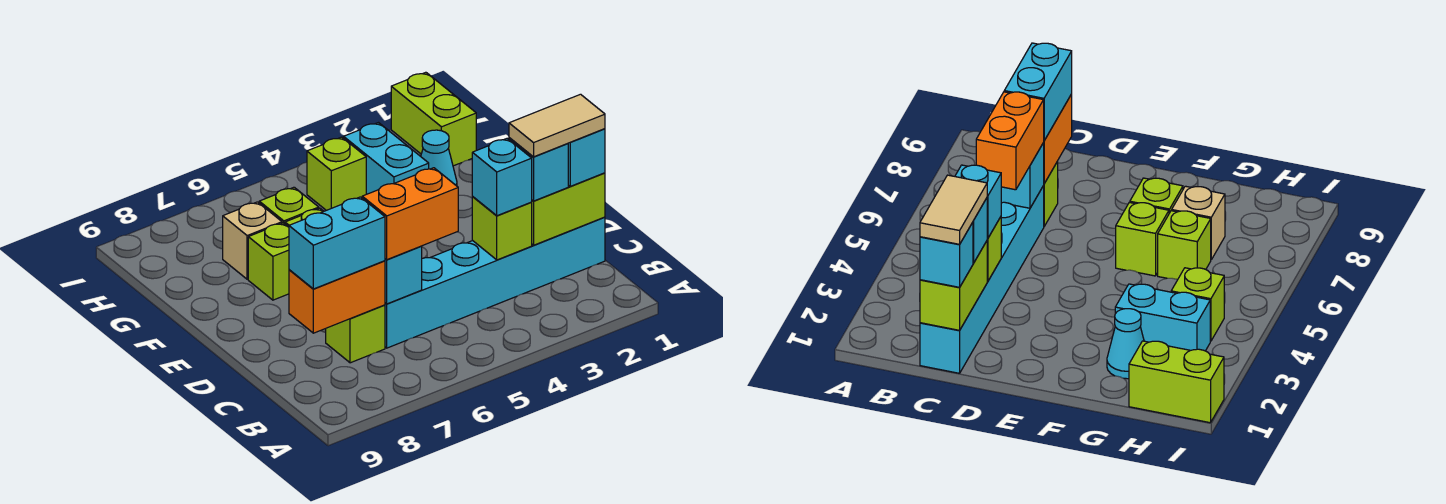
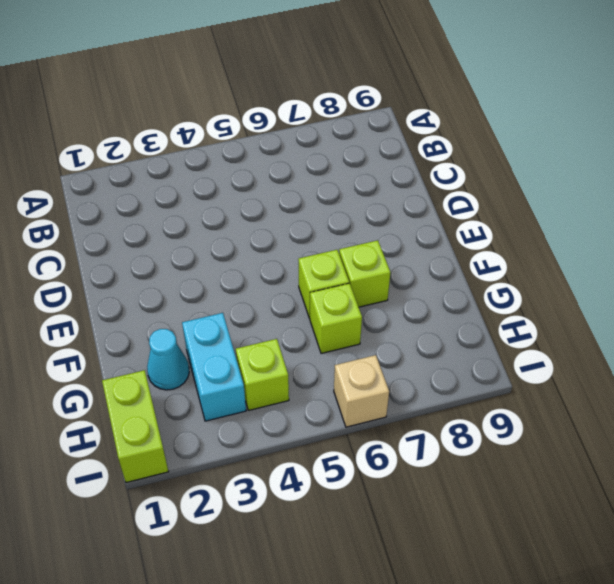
tan 1x1 brick [334,355,389,427] -> tan 1x1 brick moved to [223,202,282,279]
none -> cyan 1x6 brick [385,217,605,348]
none -> lime 1x1 brick [326,305,385,363]
none -> lime 1x2 brick [531,173,605,245]

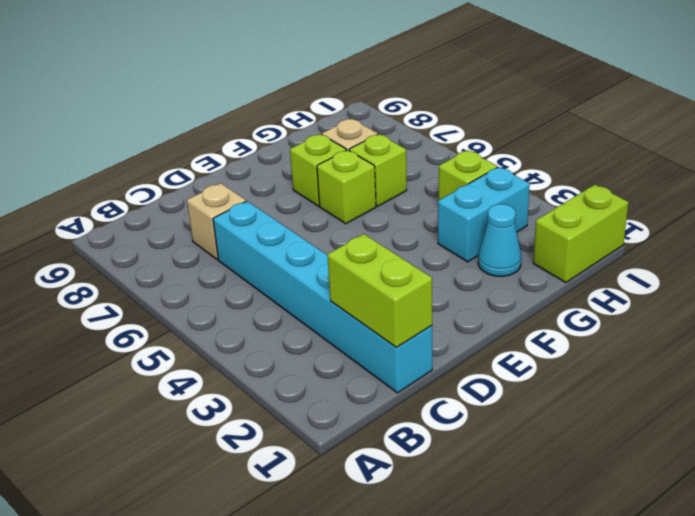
tan 1x1 brick [187,183,246,260] -> lime 1x1 brick [326,305,385,363]
none -> lime 1x1 brick [472,196,532,260]
none -> cyan 1x1 brick [385,247,422,304]
none -> orange 1x2 brick [289,261,385,333]

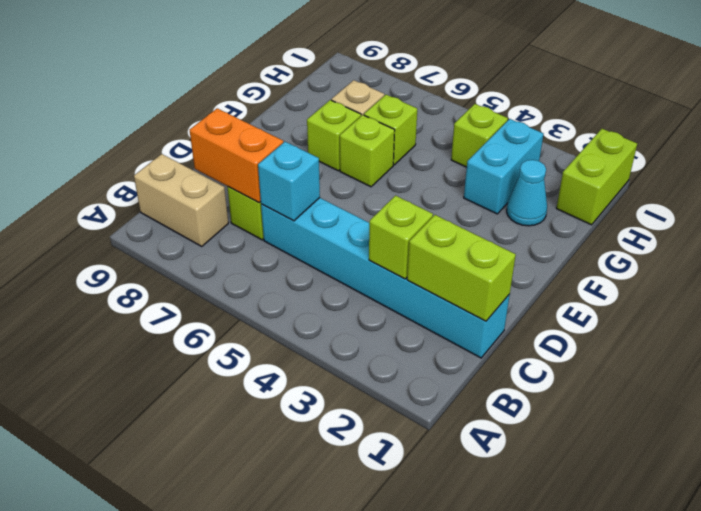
tan 1x2 brick [134,154,228,247] -> none
none -> cyan 1x1 brick [568,129,605,186]
none -> cyan 1x1 brick [509,138,568,201]
none -> cyan 1x1 brick [472,139,532,216]

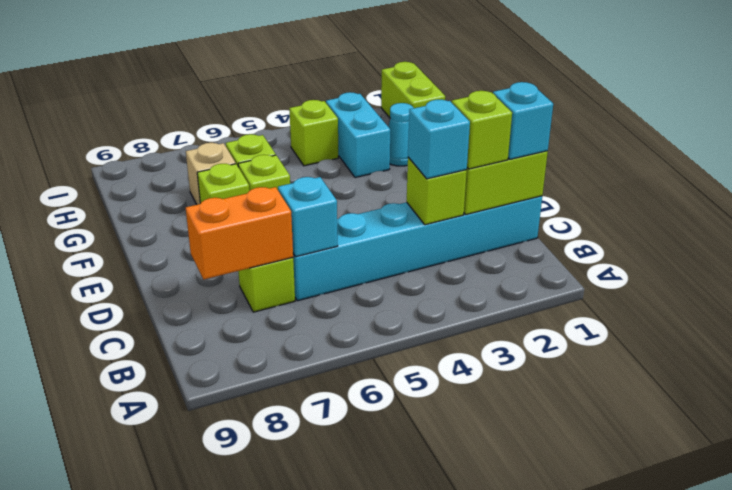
lime 1x1 brick [451,91,512,169] -> cyan 1x1 brick [509,138,568,201]
none -> orange 1x2 brick [362,168,458,260]
none -> cyan 1x2 brick [289,197,385,289]
none -> tan 1x2 tile [509,94,605,157]

